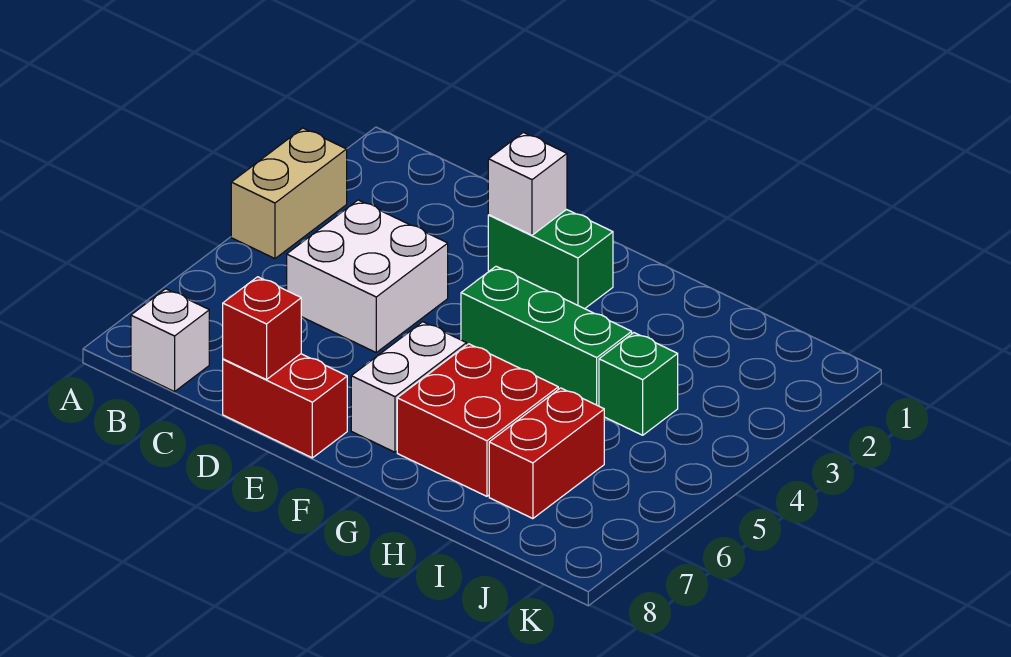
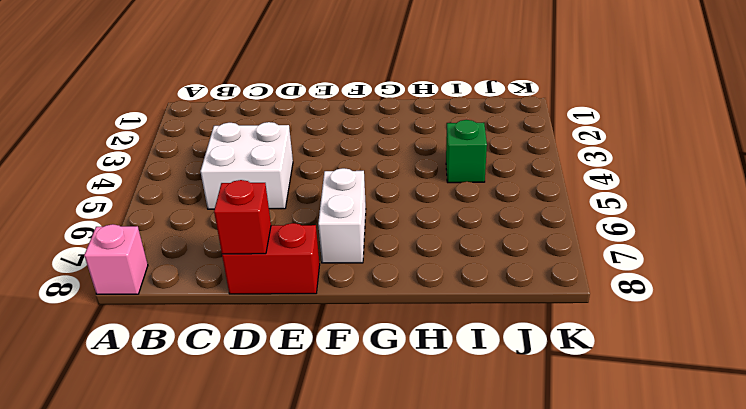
pink 1x1 brick [84,224,148,294] -> none
none -> tan 1x2 brick [231,128,347,259]
none -> white 1x1 brick [131,289,209,392]
none -> green 1x2 brick [488,209,613,309]

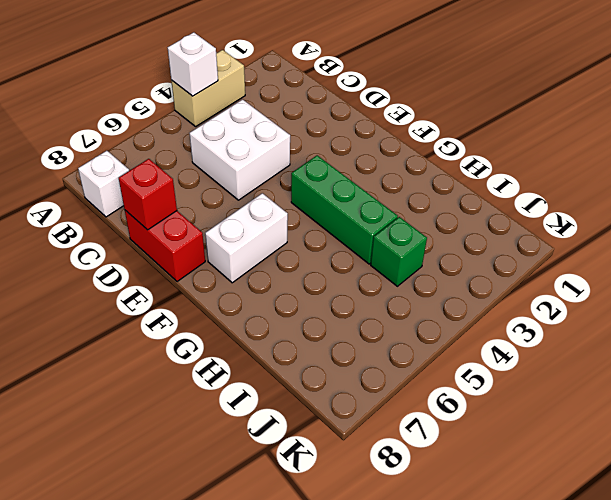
white 1x1 brick [168,32,218,96] -> white 1x1 brick moved to [488,132,567,235]
none -> green 1x2 brick [488,209,613,309]
none -> red 2x2 brick [397,344,558,496]
none -> red 1x2 brick [489,388,604,519]

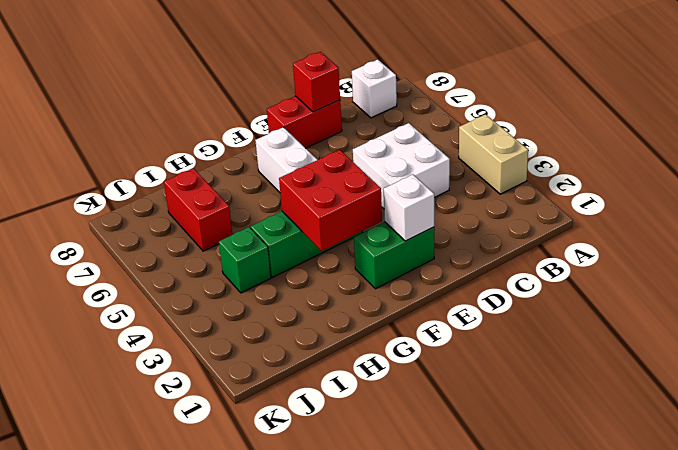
red 2x2 brick [279,150,382,251] -> red 2x2 brick moved to [397,344,558,496]

